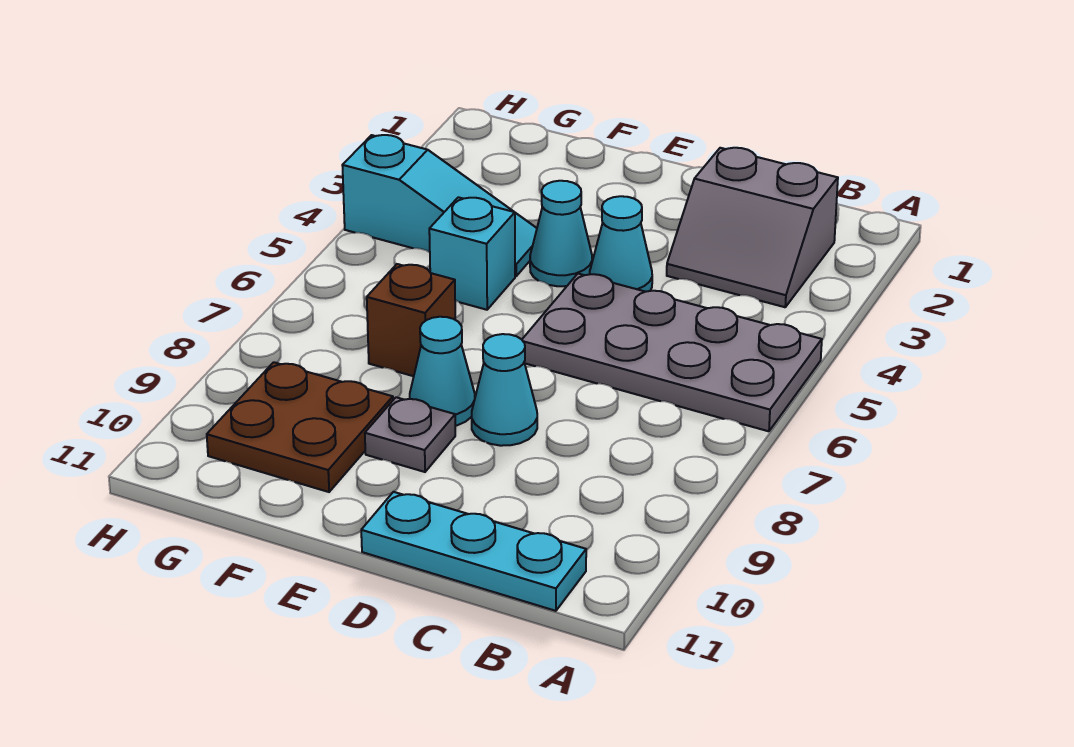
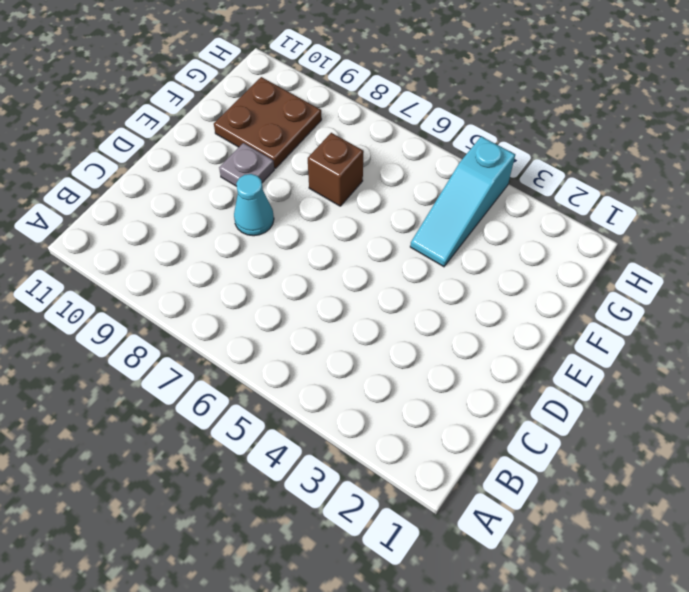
none -> grey 2x4 plate [522,274,822,431]
none -> grey 2x2 slope [667,148,838,307]
none -> cyan 1x3 plate [361,492,586,611]

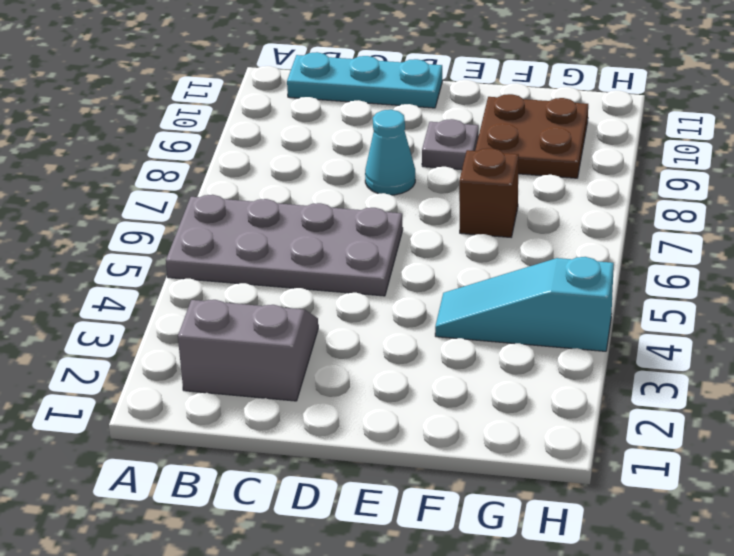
none -> cyan 1x1 cone [590,196,652,292]
none -> cyan 1x1 cone [530,181,592,286]
none -> cyan 1x1 cone [410,317,475,426]

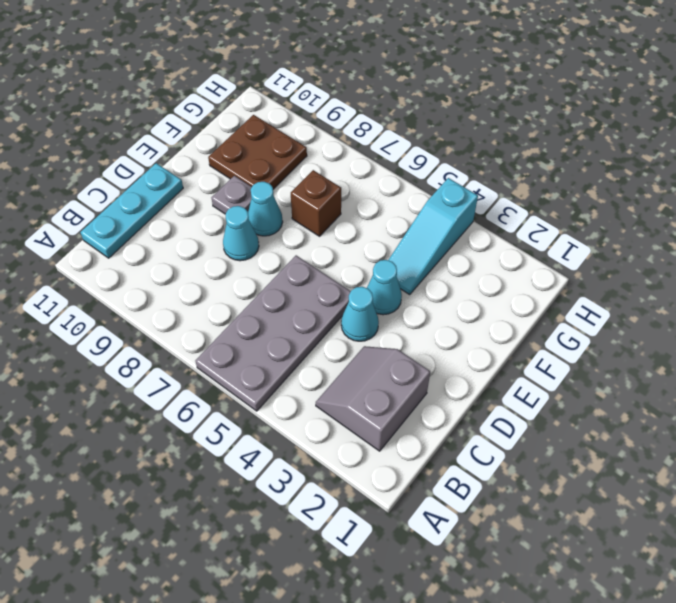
none -> cyan 1x1 brick [429,197,515,310]

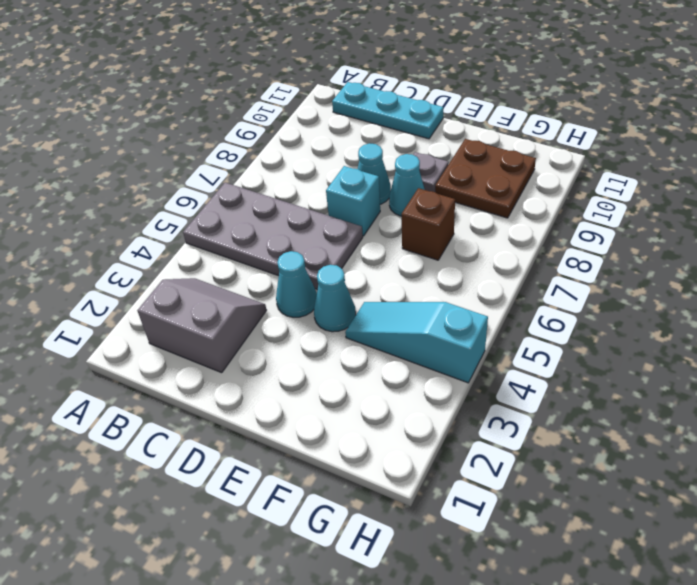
cyan 1x1 brick [326,166,380,236] -> cyan 1x1 brick moved to [429,197,515,310]

